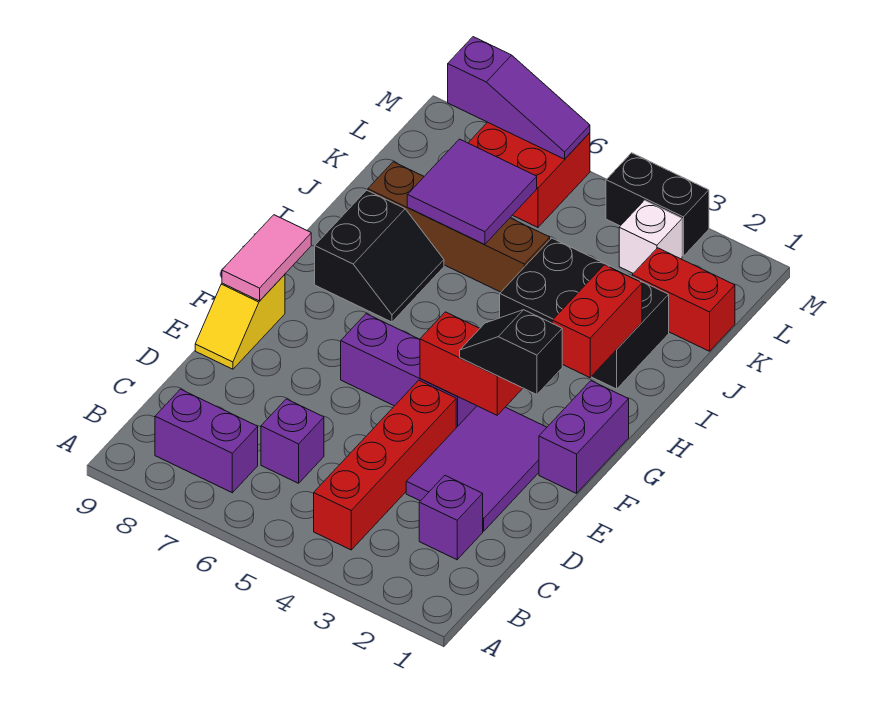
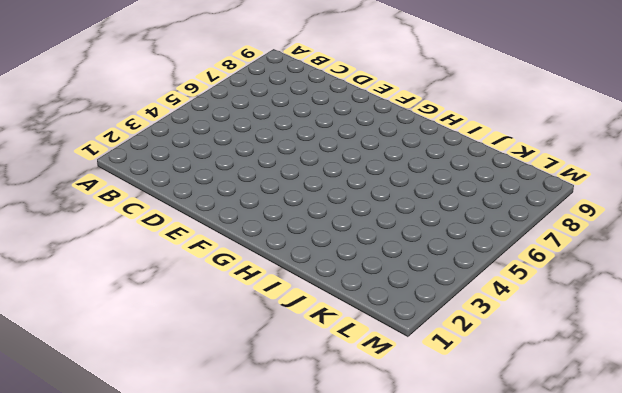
none -> red 1x4 brick [314,380,456,550]
none -> purple 1x2 brick [155,389,258,493]
none -> purple 1x1 brick [419,476,483,560]

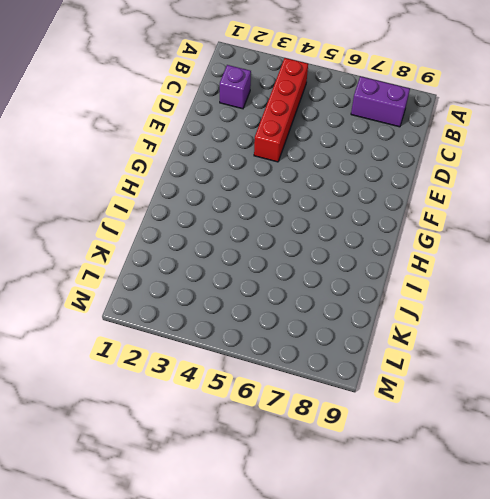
none -> purple 1x1 brick [261,399,324,483]
none -> purple 2x3 tile [406,406,547,531]
none -> yellow 1x2 slope [195,275,285,369]

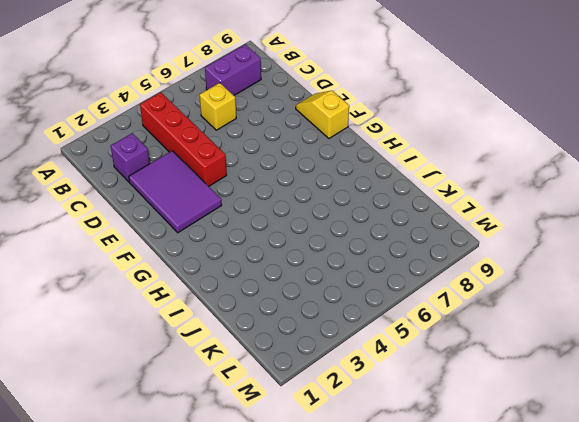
yellow 1x1 brick [200,83,236,130] -> purple 1x1 brick [261,399,324,483]
none -> purple 1x2 brick [539,381,629,493]
none -> purple 1x3 brick [341,314,476,428]
none -> black 2x2 slope [315,190,444,322]

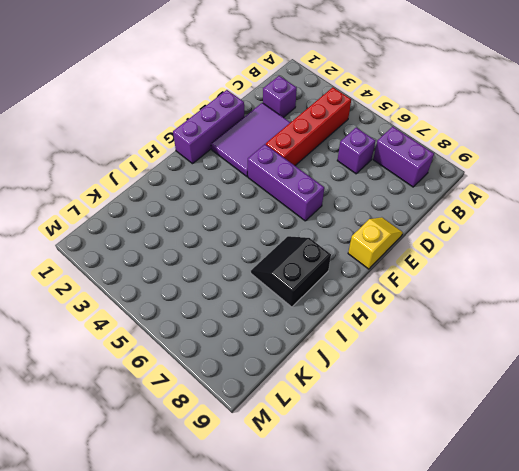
purple 1x3 brick [173,90,244,164] -> purple 1x2 brick [539,381,629,493]
none -> black 2x3 brick [500,238,669,389]
none -> brown 1x4 brick [368,162,550,292]
none -> red 1x2 brick [632,248,735,351]

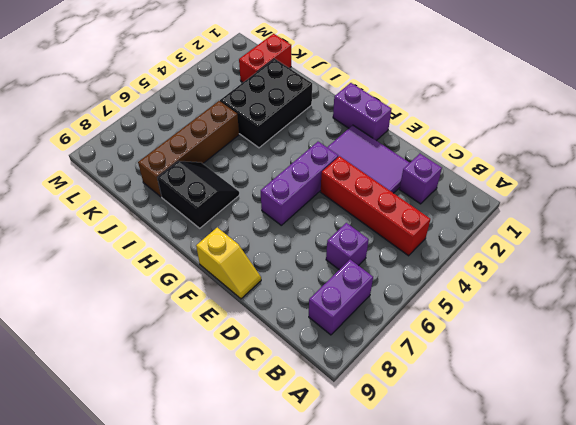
none -> white 1x1 brick [619,200,682,273]
none -> red 2x2 brick [469,122,590,227]
none -> black 1x2 brick [606,153,709,256]

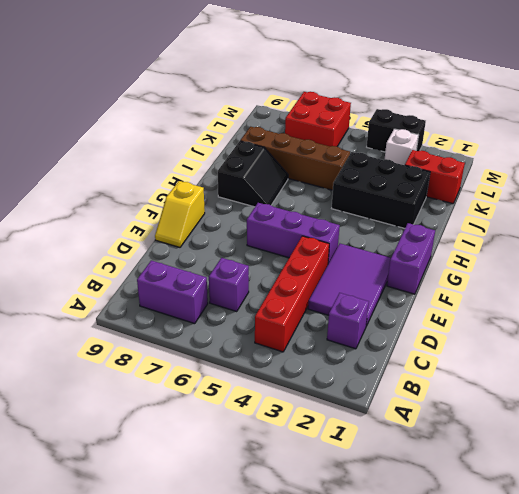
none -> red 1x2 brick [420,312,523,415]
none -> pink 1x2 tile [222,215,311,301]
none -> red 1x2 brick [552,265,642,378]

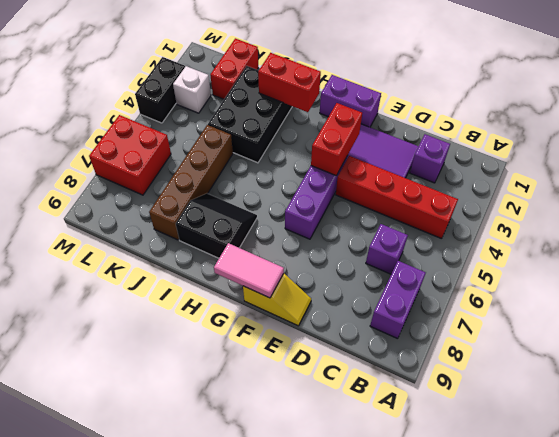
none -> purple 2x2 tile [407,139,537,244]
none -> purple 1x3 slope [448,37,590,159]
none -> black 1x2 slope [460,310,562,395]

